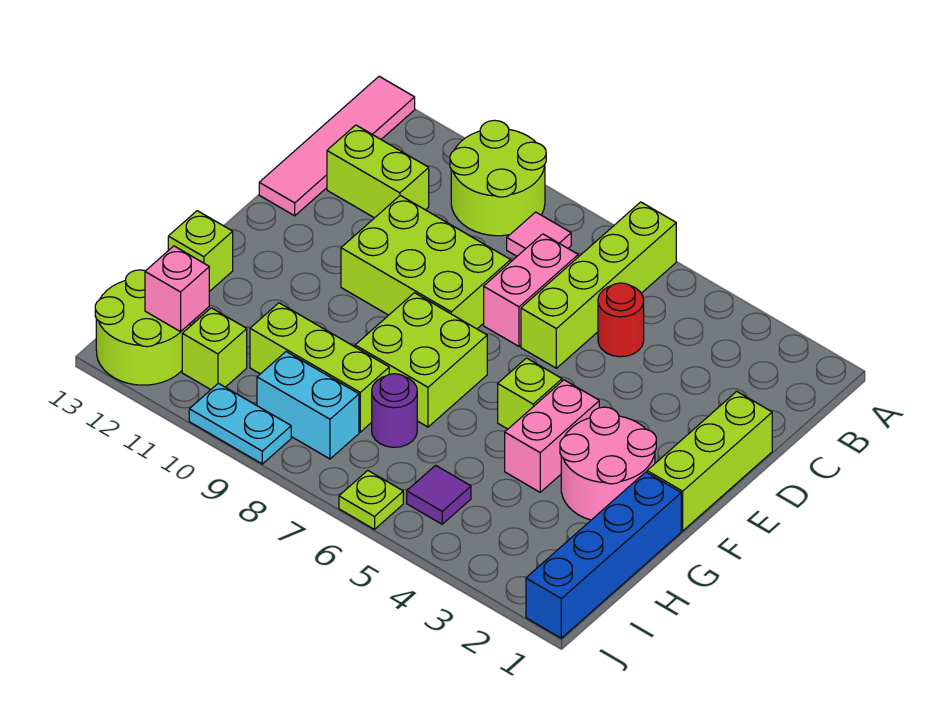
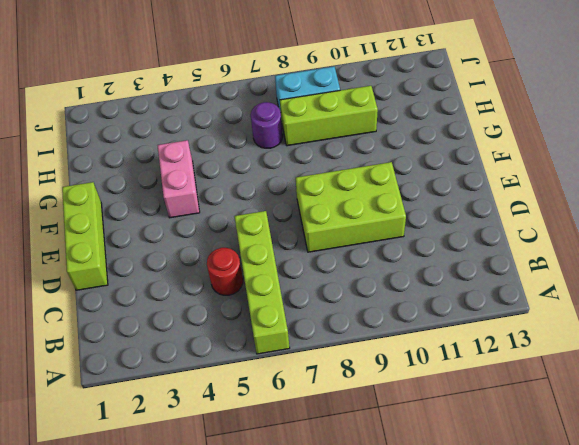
none -> lime 2x2 round brick [450,120,546,236]
none -> pink 1x4 tile [259,76,415,216]
none -> pink 1x1 tile [507,212,571,256]

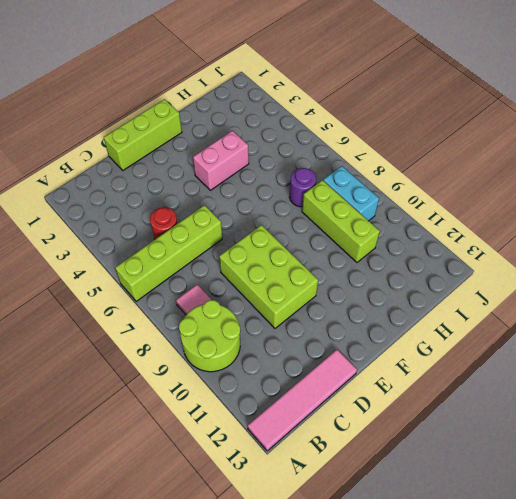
none -> pink 1x2 brick [484,234,578,346]
none -> lime 1x2 brick [327,125,429,218]
none -> pink 2x2 round brick [560,407,656,520]

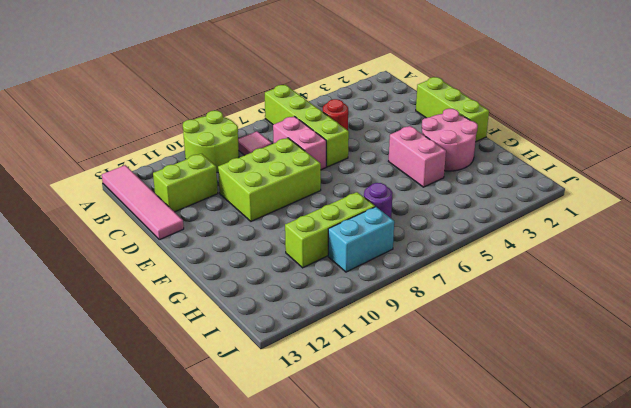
none -> lime 1x1 brick [498,358,562,429]
none -> lime 2x2 brick [355,293,487,427]
none -> blue 1x4 brick [526,472,681,638]

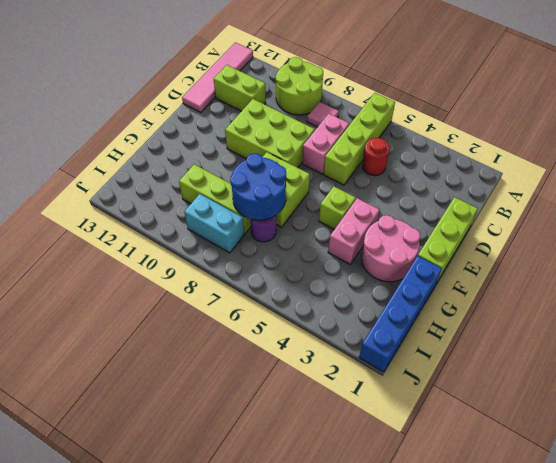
blue 2x2 round brick [230,153,286,220] -> none
none -> lime 1x1 brick [168,211,233,292]
none -> purple 1x1 tile [407,465,471,524]
none -> lime 1x1 brick [182,308,247,390]

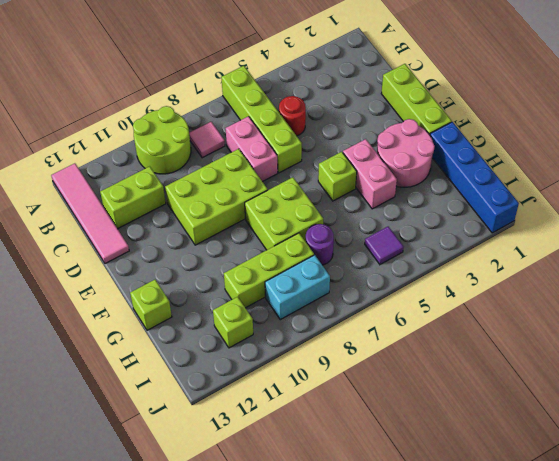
none -> lime 2x2 round brick [95,270,190,385]
none -> lime 1x1 plate [339,471,403,529]
none -> cyan 1x2 plate [189,383,291,464]

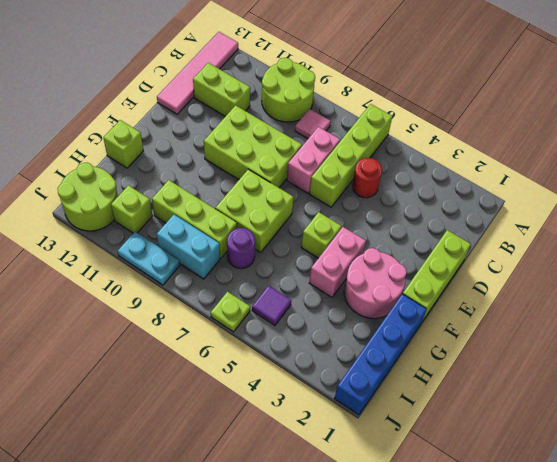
none -> pink 1x1 brick [145,246,209,332]

